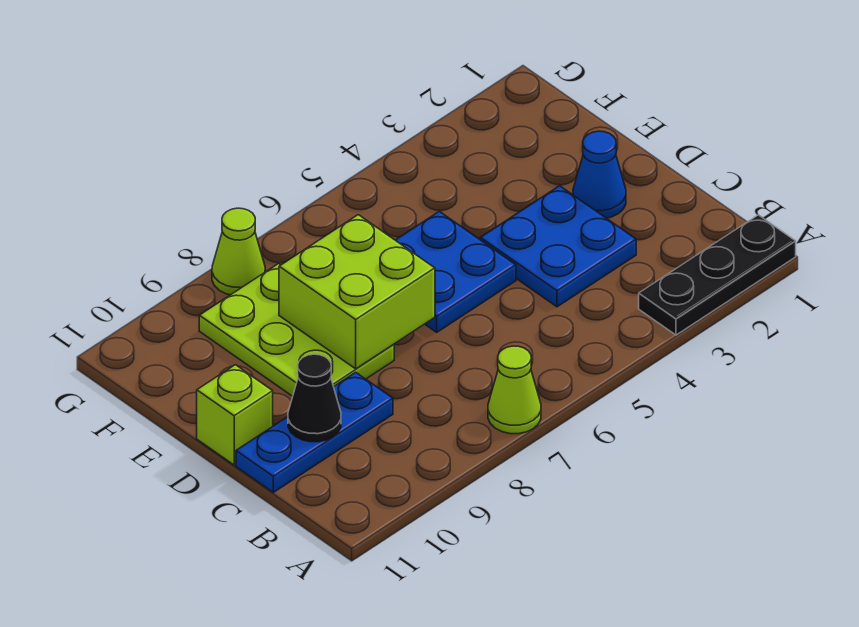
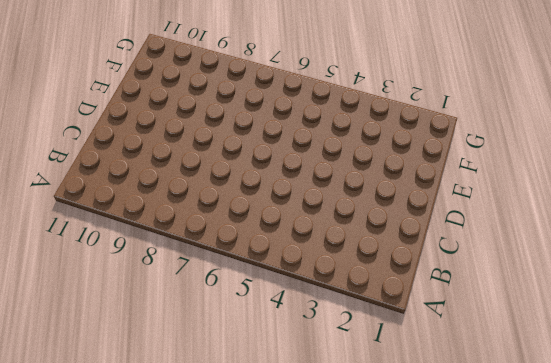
none -> black 1x3 plate [639,215,796,335]
none -> lime 1x1 cone [488,346,541,434]

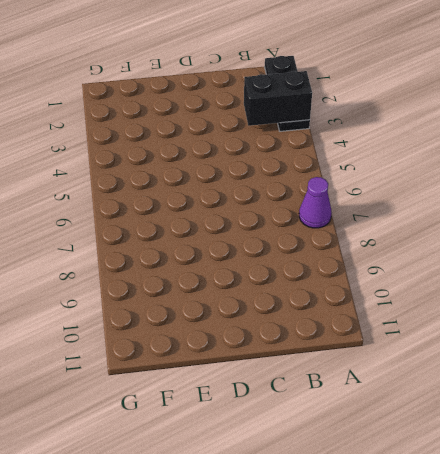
black 1x2 brick [244,71,312,126] -> none
purple 1x1 cone [299,177,332,228] -> lime 1x1 cone [488,346,541,434]
none -> blue 2x2 plate [480,186,636,307]
none -> blue 1x3 plate [236,372,393,492]

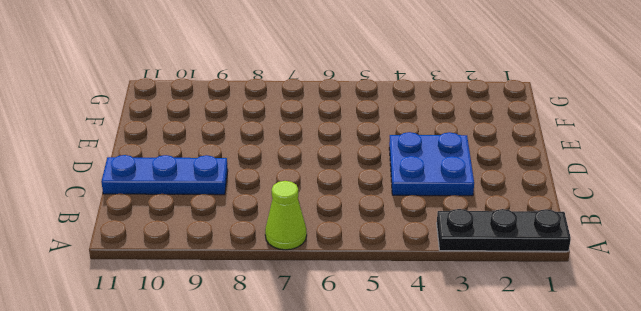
none -> blue 1x1 cone [573,131,626,218]
none -> blue 2x2 plate [396,211,516,332]

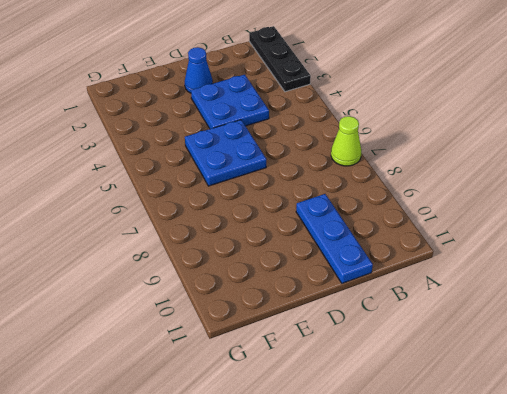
none -> lime 2x3 plate [199,264,394,396]
none -> lime 1x1 brick [197,365,273,465]

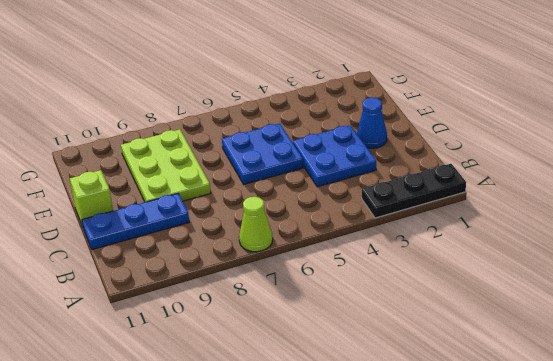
none -> lime 1x1 cone [212,208,265,295]
none -> black 1x1 cone [288,354,341,442]

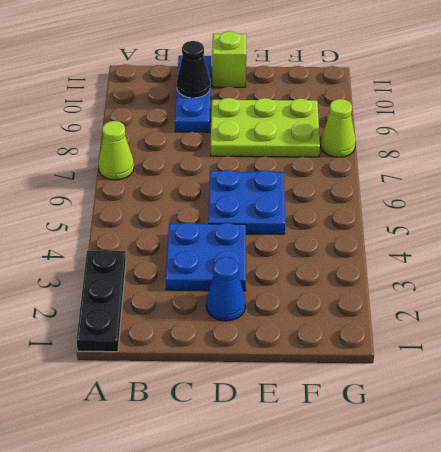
none -> lime 2x2 brick [279,215,435,369]

